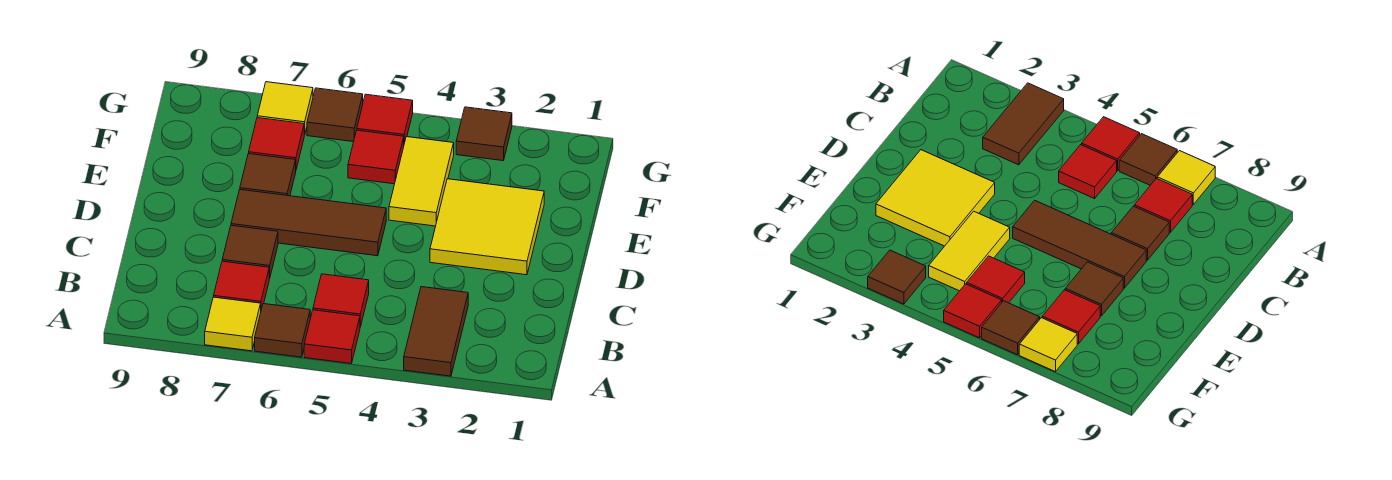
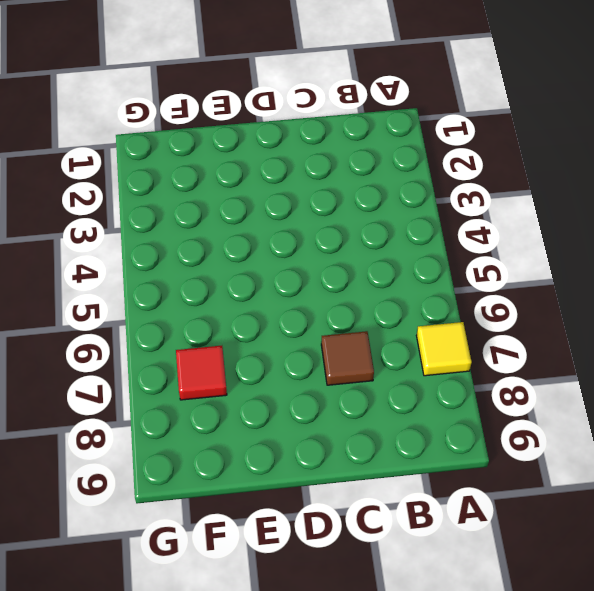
none -> brown 1x2 tile [404,287,468,376]
none -> red 1x1 tile [304,310,360,363]
none -> brown 1x1 tile [255,304,310,357]

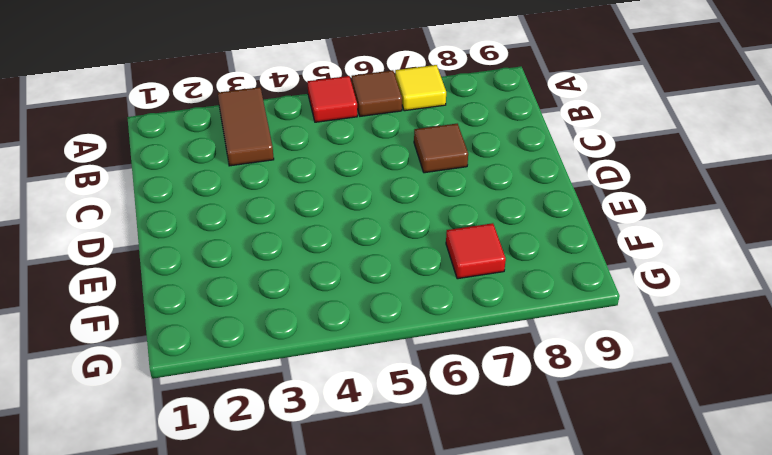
none -> red 1x1 tile [313,274,369,327]
none -> red 1x1 tile [214,261,269,309]
none -> yellow 2x2 tile [430,179,544,275]

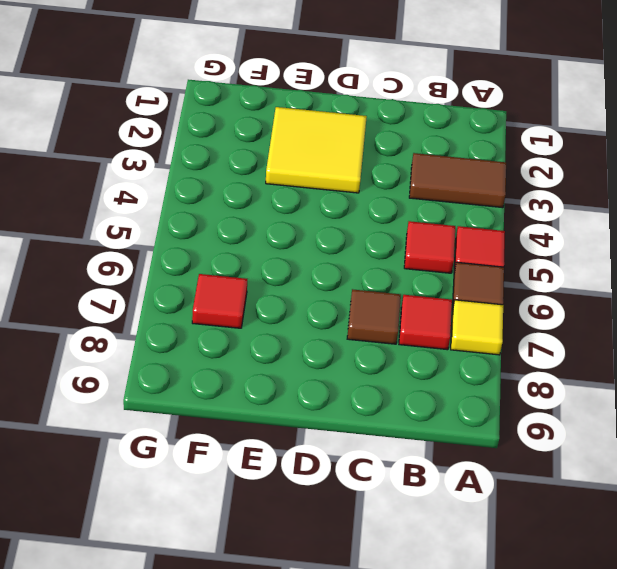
none -> brown 1x3 tile [231,190,386,256]
none -> yellow 1x2 tile [389,137,454,226]
none -> brown 1x1 tile [240,154,296,196]

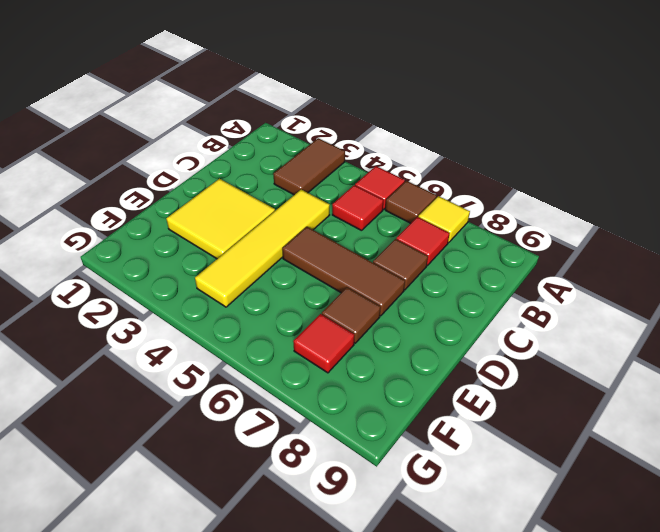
yellow 1x4 tile [195,190,330,307] -> yellow 1x2 tile [389,137,454,226]
none -> red 1x1 tile [348,130,404,184]
none -> brown 1x1 tile [456,107,512,161]
none -> red 1x1 tile [357,94,413,143]

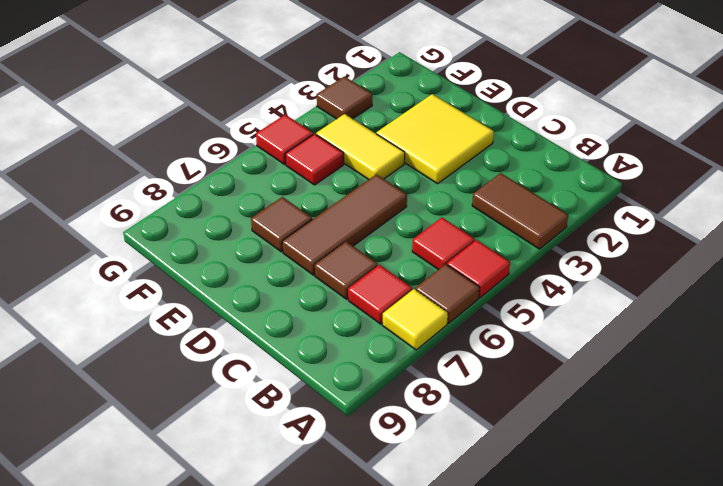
none -> red 1x1 tile [249,118,304,169]
none -> brown 1x1 tile [307,88,363,142]
none -> yellow 1x1 tile [257,82,313,135]

